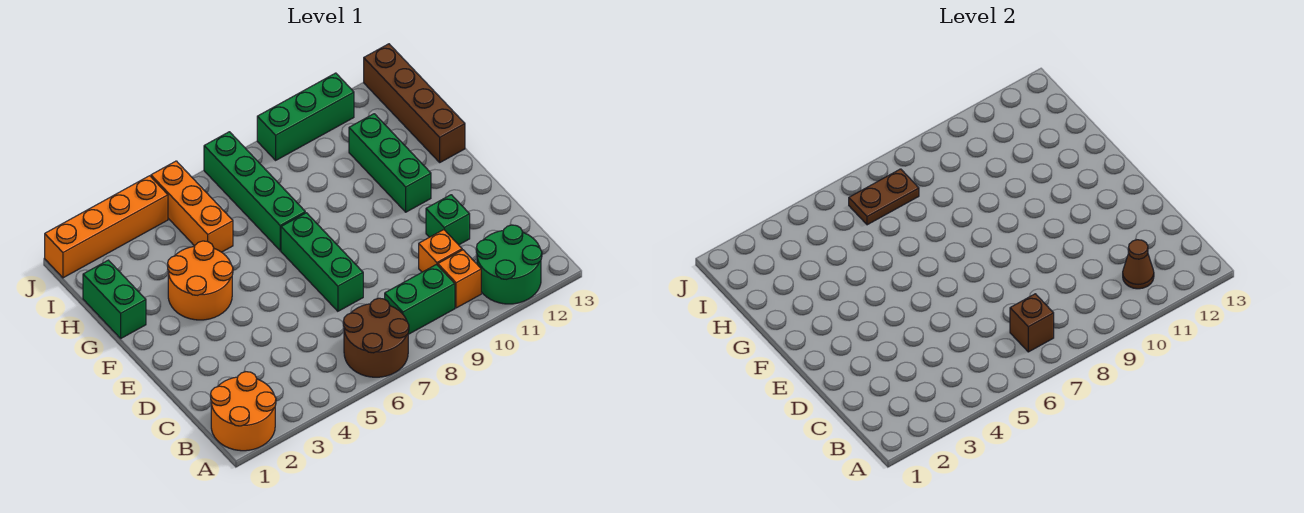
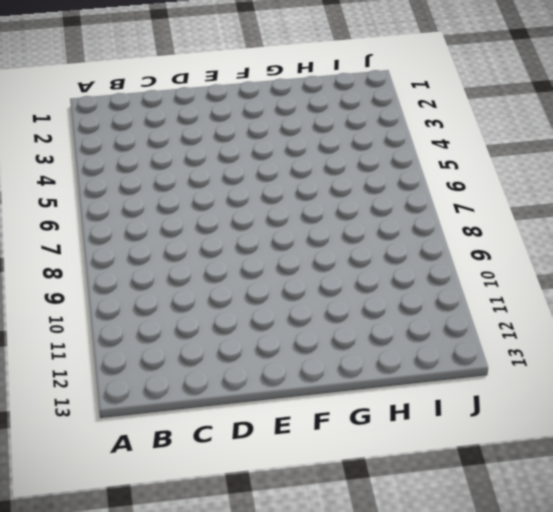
none -> orange 2x2 round brick [211,372,276,451]
none -> brown 2x2 round brick [343,298,409,377]
none -> green 2x2 round brick [476,225,542,304]

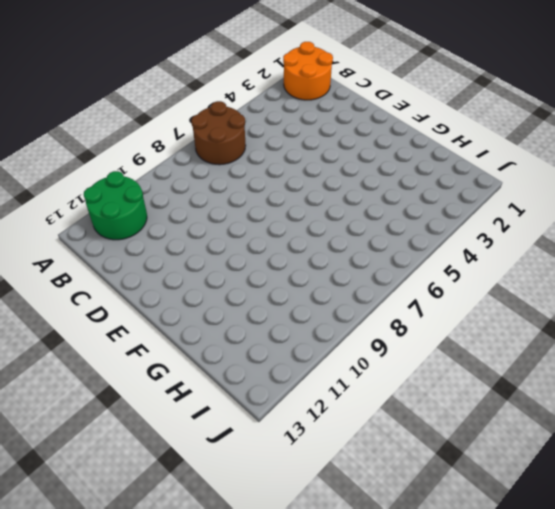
none -> green 1x2 brick [385,265,455,334]
none -> orange 1x1 brick [438,250,481,308]
none -> orange 1x1 brick [419,230,462,272]

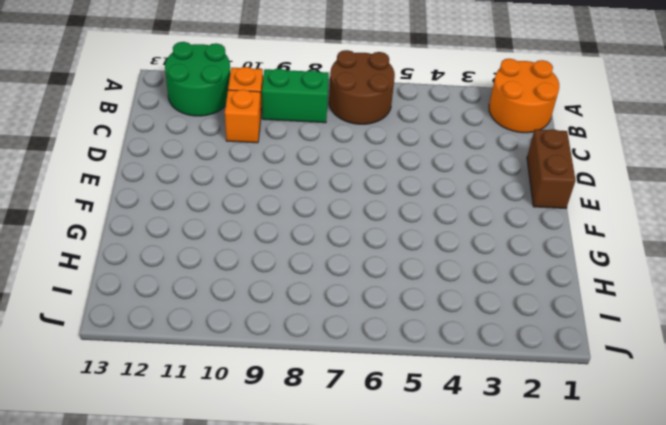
brown 1x2 brick [527,129,576,208] -> none
none -> green 1x3 brick [281,213,363,311]
none -> green 1x1 brick [426,195,470,245]
none -> orange 2x2 round brick [168,241,233,320]

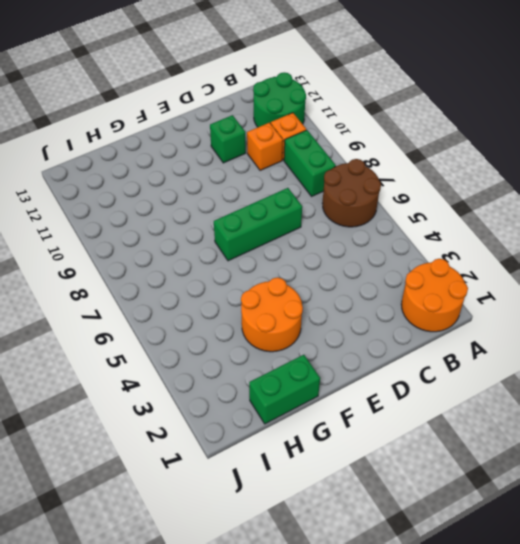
none -> green 1x3 brick [349,114,431,212]
none -> green 1x4 brick [204,132,305,251]
none -> brown 1x4 brick [364,44,465,162]

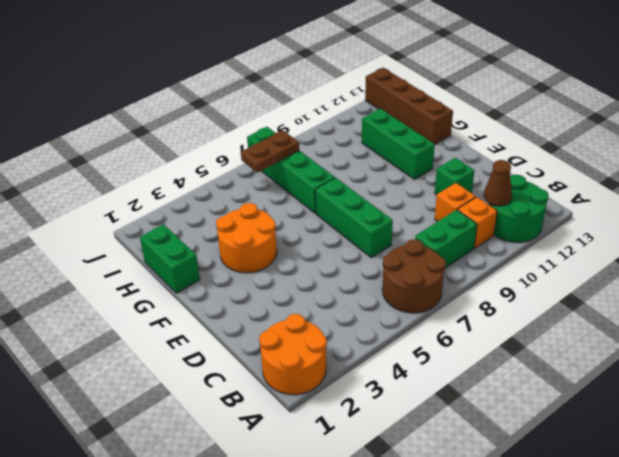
none -> orange 1x3 brick [151,161,233,252]
none -> orange 1x4 brick [45,176,168,278]
none -> green 1x3 brick [257,73,354,160]

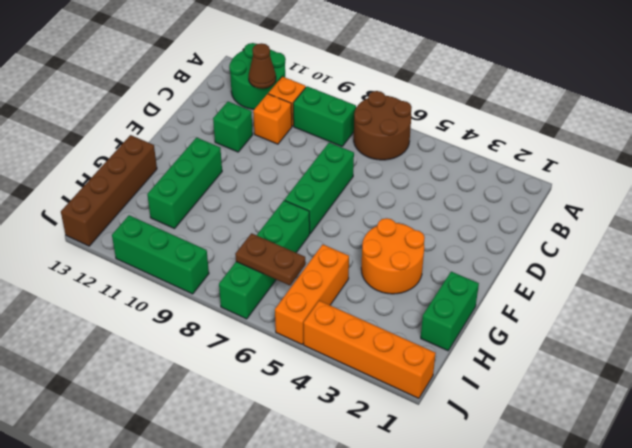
none -> orange 2x2 round brick [211,372,276,451]
none -> brown 1x1 brick [1010,294,1054,352]

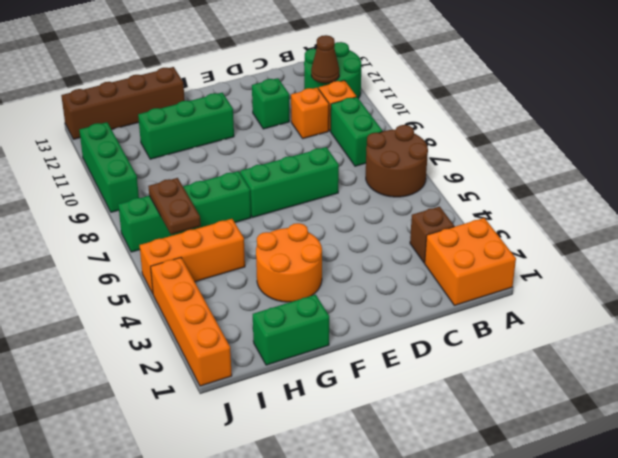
orange 2x2 brick [425,218,516,306] -> orange 2x2 round brick [211,372,276,451]
brown 1x1 brick [410,207,454,263] -> brown 1x1 brick moved to [1010,294,1054,352]

